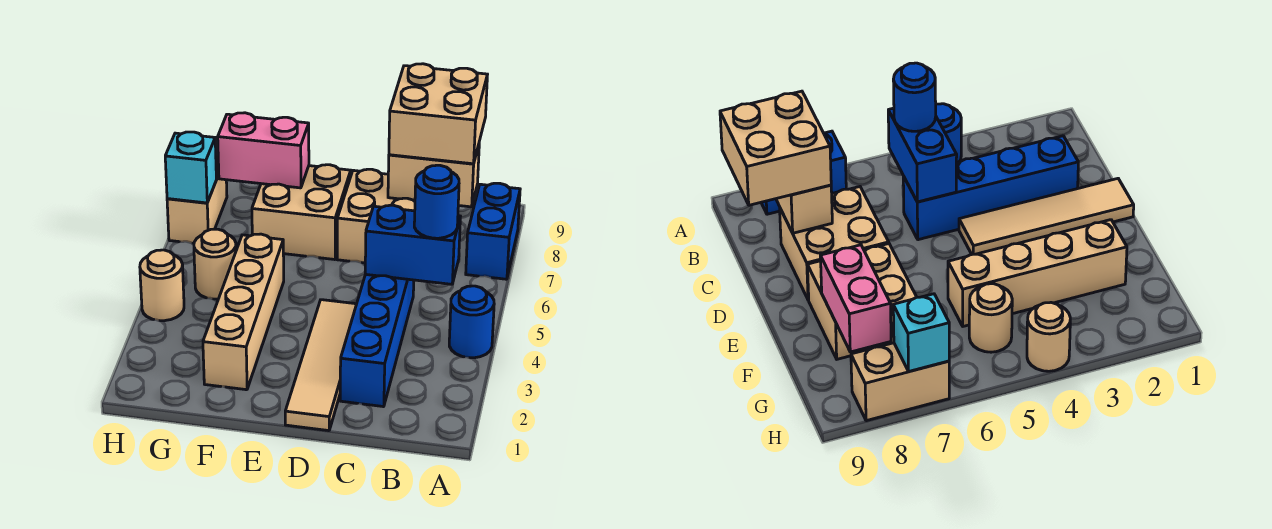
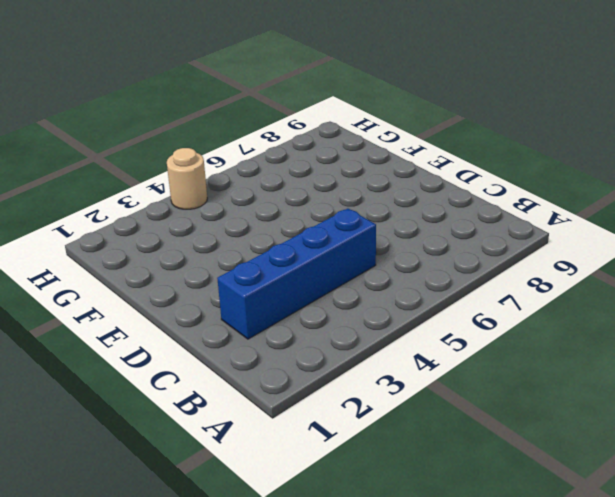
none -> blue 1x1 round brick [449,286,494,358]
none -> blue 1x2 brick [466,183,520,279]
none -> tan 2x2 brick [337,169,415,263]

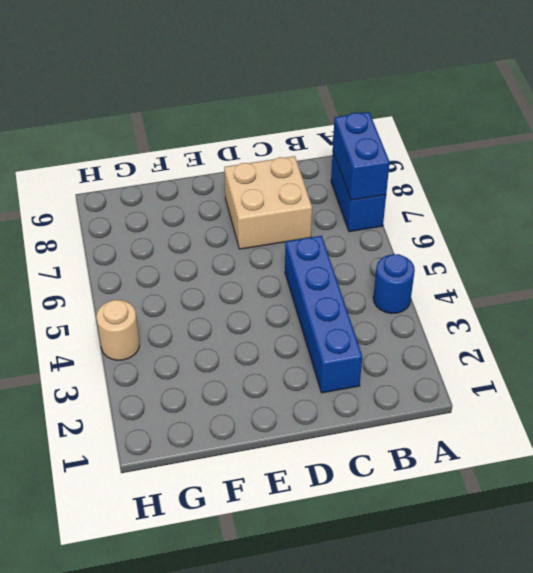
blue 1x2 brick [333,112,390,200] -> blue 1x2 brick turned to [365,205,460,284]
none -> tan 1x4 tile [285,300,356,431]
none -> tan 2x2 brick [252,165,351,260]
none -> tan 1x4 brick [203,234,284,390]

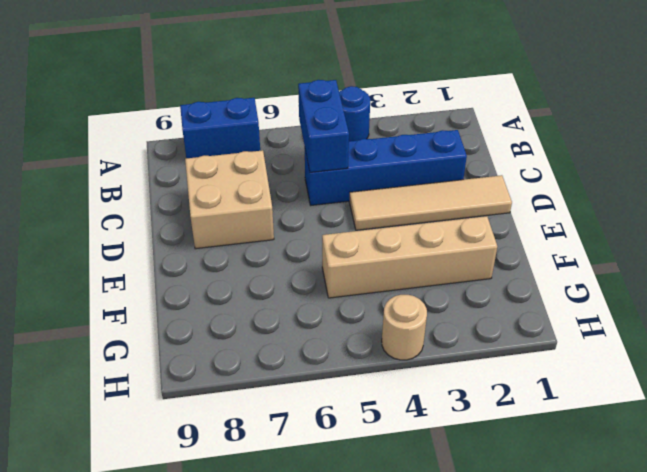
none -> tan 2x2 brick [252,165,351,260]
none -> tan 1x1 round brick [194,229,236,299]
none -> tan 1x2 brick [167,155,227,243]

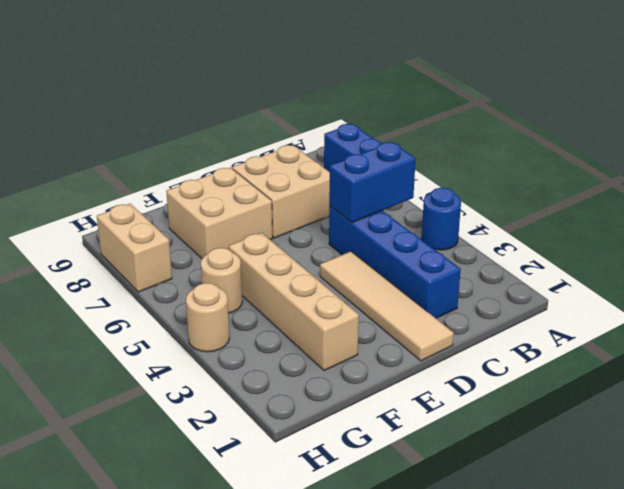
none -> tan 1x2 brick [388,145,479,207]
none -> pink 1x2 brick [218,113,309,188]
none -> cyan 1x1 brick [165,132,216,203]

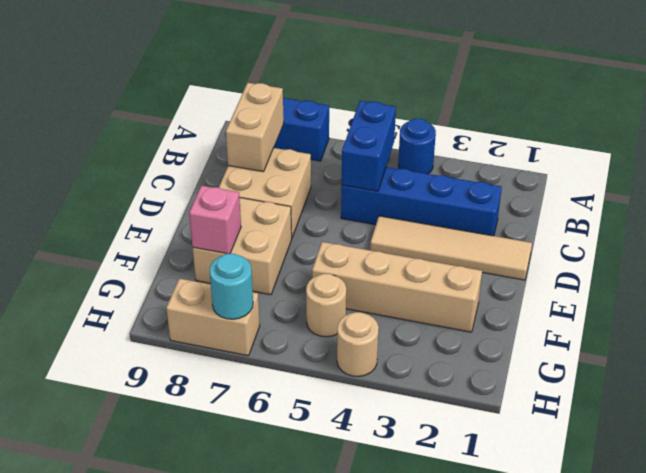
pink 1x1 brick [189,186,241,254] -> pink 1x2 brick [218,113,309,188]
cyan 1x1 round brick [210,254,253,319] -> cyan 1x1 brick [165,132,216,203]
none -> blue 1x1 round brick [414,165,459,238]
none -> tan 2x2 brick [389,64,488,164]

